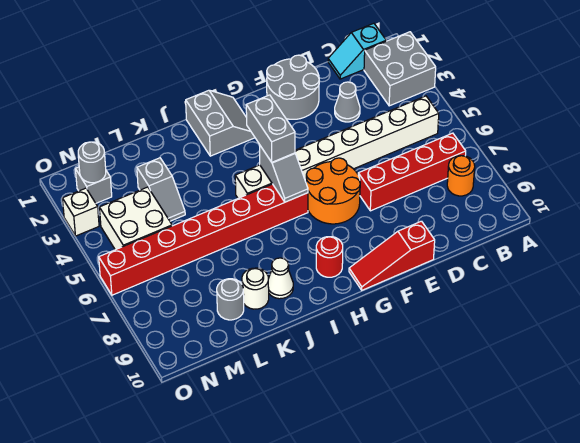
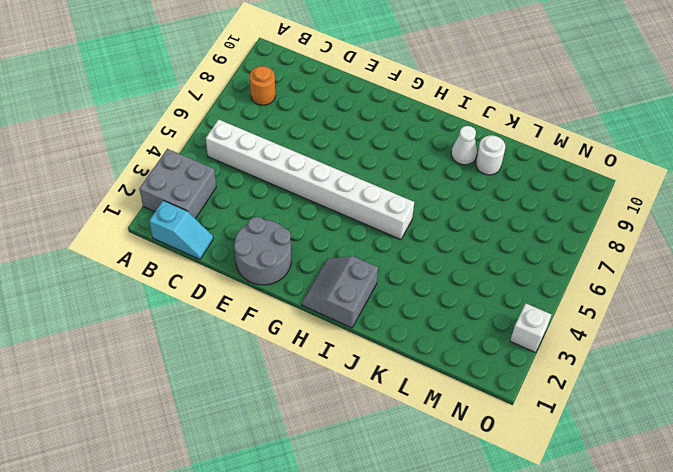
none -> red 1x4 brick [358,133,466,211]
none -> grey 1x1 cone [335,82,360,122]
none -> red 1x3 slope [349,221,435,290]

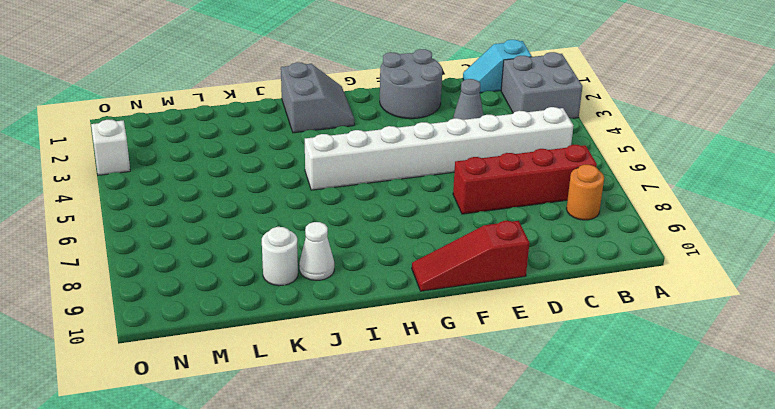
none -> orange 2x2 round brick [306,158,360,224]
none -> red 1x8 brick [99,184,308,295]
none -> red 1x1 round brick [316,237,343,277]

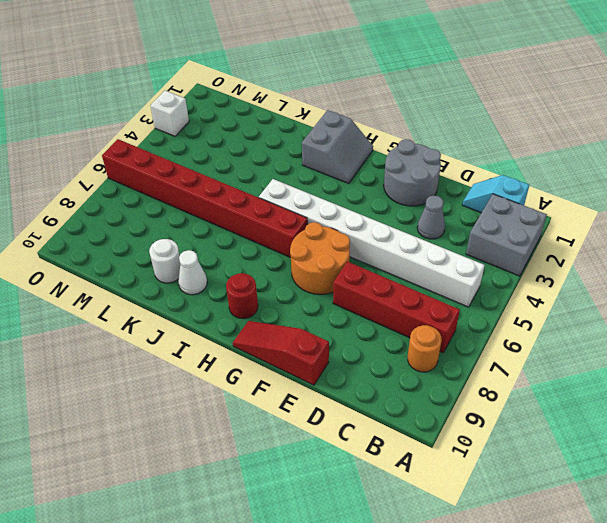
none -> grey 1x2 slope [137,158,185,221]
none -> grey 1x1 round brick [217,279,244,320]
none -> white 2x2 brick [99,187,172,250]

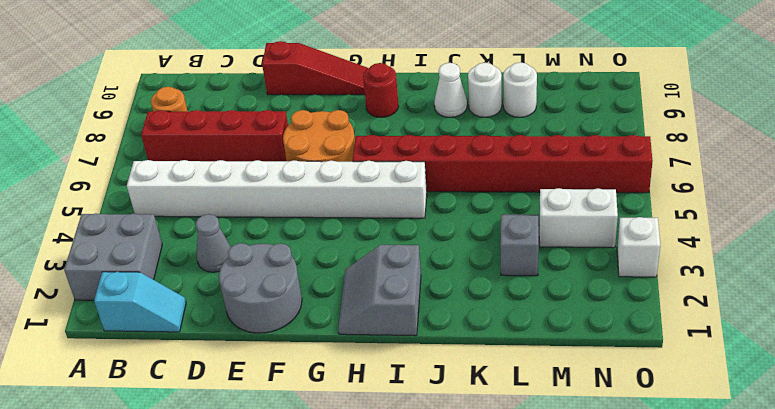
white 1x1 round brick [503,62,537,117] -> grey 1x1 round brick [217,279,244,320]
white 1x2 brick [539,188,618,248] -> white 2x2 brick [99,187,172,250]
none -> grey 1x1 brick [75,167,112,203]
none -> grey 1x2 slope [259,145,308,202]
none -> grey 1x1 round brick [78,142,106,183]

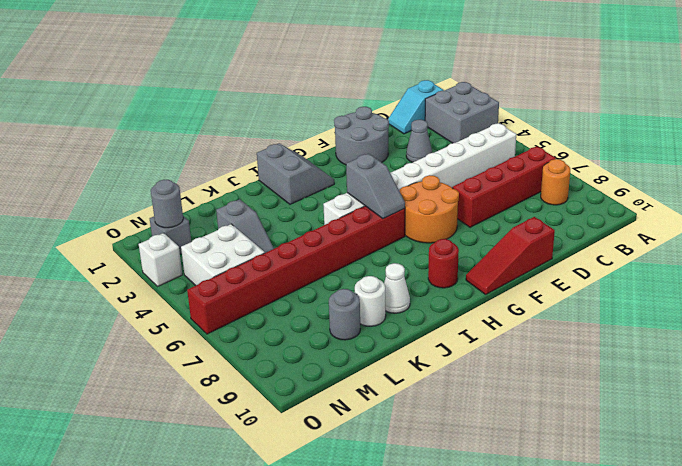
none -> grey 1x2 brick [246,95,295,162]

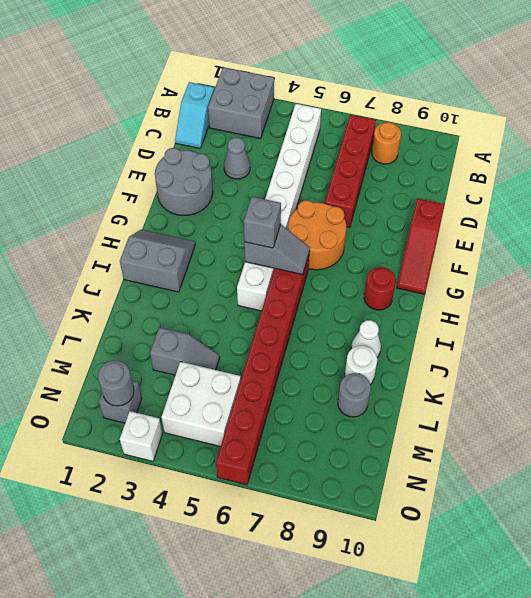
grey 1x1 brick [244,197,281,248] -> grey 1x2 brick [246,95,295,162]

